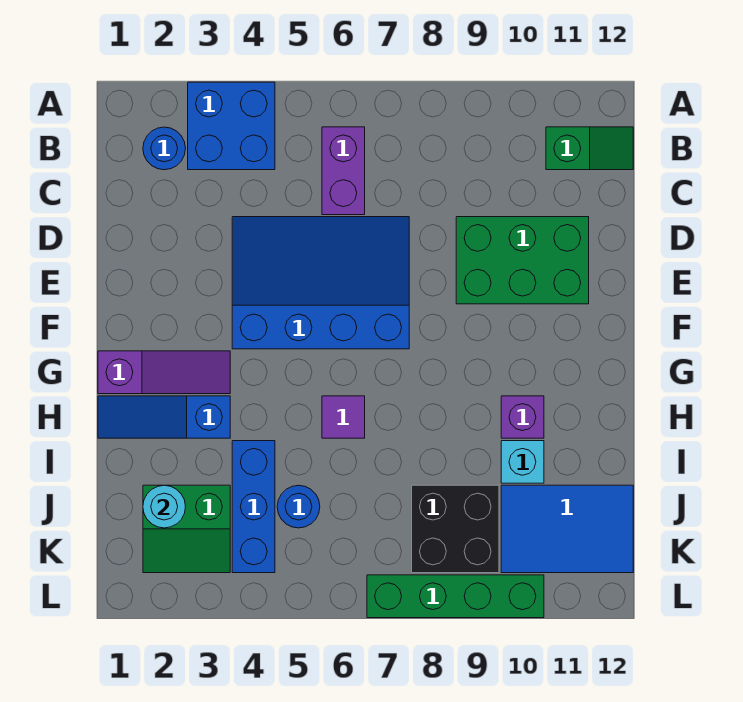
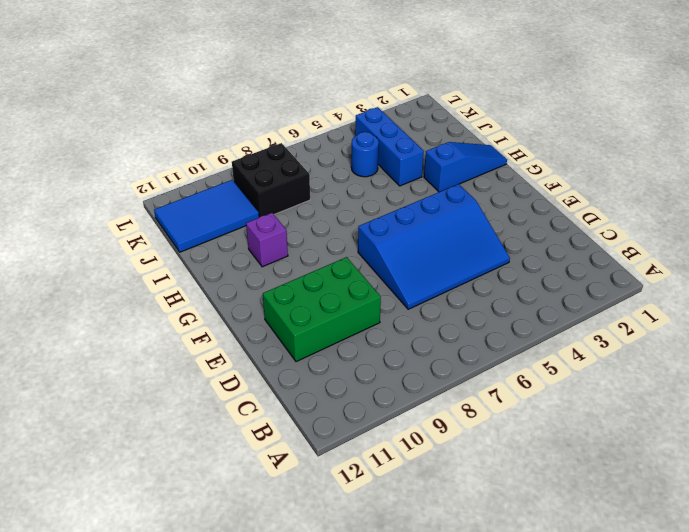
none -> blue 2x2 brick [188,82,275,170]
none -> blue 1x1 round brick [143,127,186,170]
none -> purple 1x2 brick [322,127,365,215]

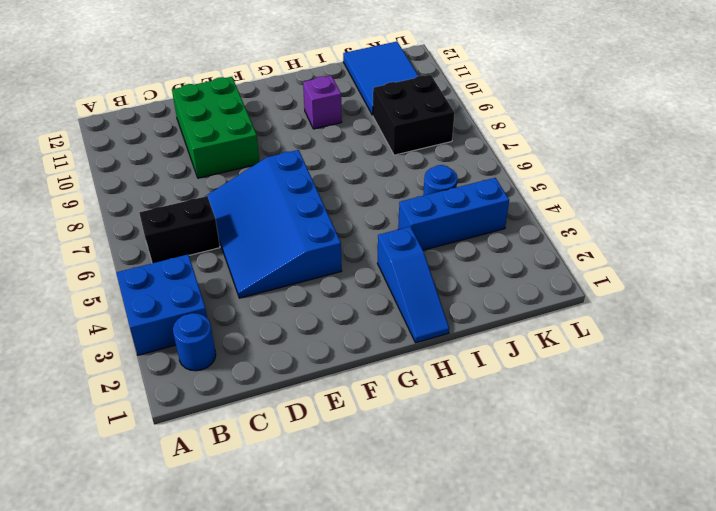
black 1x2 brick [139,196,220,263] -> purple 1x2 brick [322,127,365,215]
none -> green 1x2 slope [546,127,633,170]
none -> purple 1x3 slope [98,351,230,394]
none -> purple 1x1 tile [322,396,365,438]

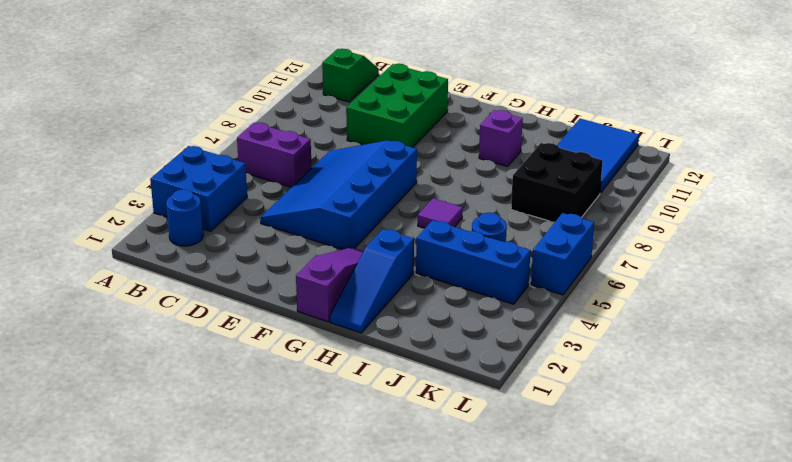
blue 1x2 brick [531,213,594,295] -> none
none -> cyan 1x1 brick [501,441,544,483]
none -> green 2x2 slope [143,485,230,573]
none -> green 1x4 brick [367,575,544,618]

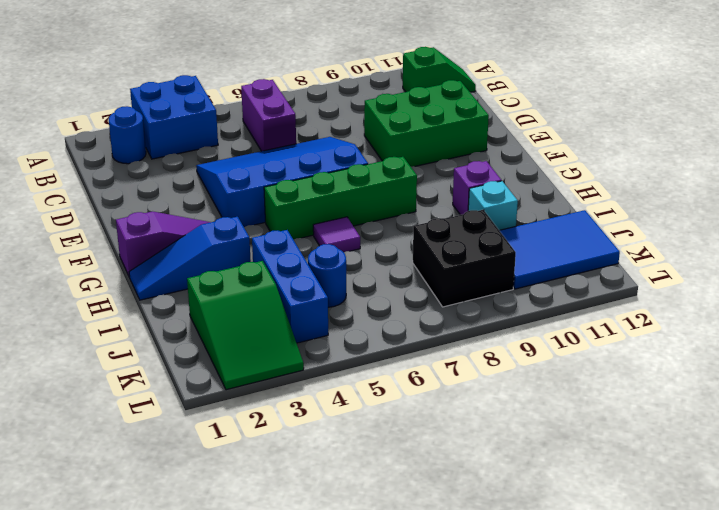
green 1x4 brick [264,157,417,240] -> green 1x4 brick moved to [367,575,544,618]
green 2x3 slope [187,261,304,390] -> green 2x2 slope [143,485,230,573]
none -> cyan 1x1 round brick [143,485,186,528]

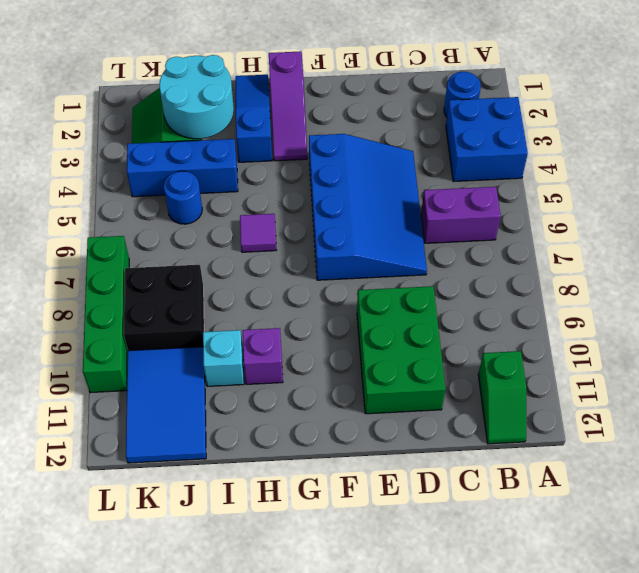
cyan 2x2 round brick [159,55,234,139] -> cyan 1x1 round brick [143,485,186,528]

